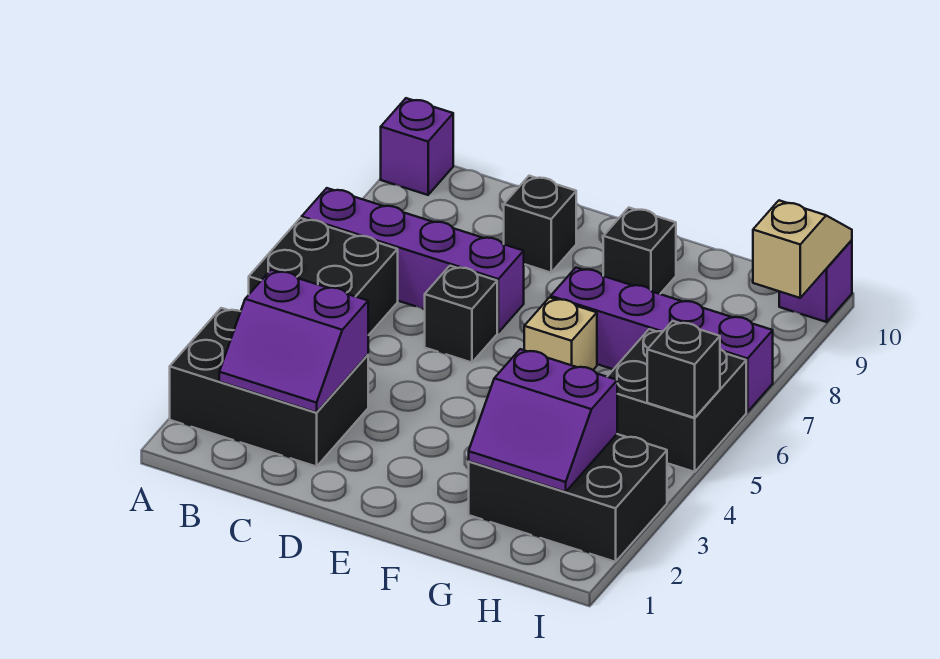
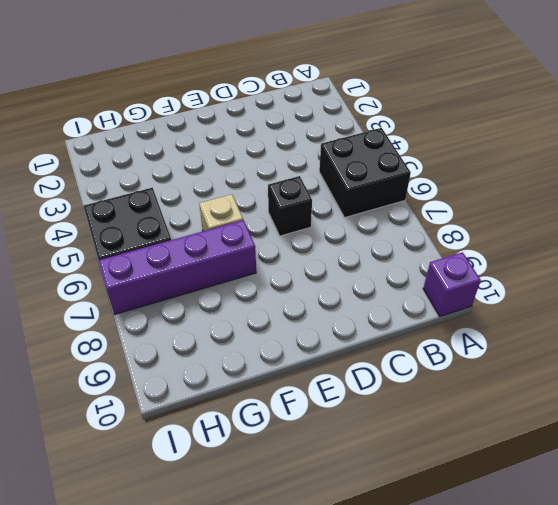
none -> black 2x3 brick [170,308,368,467]
none -> purple 1x4 brick [302,188,524,332]
none -> black 1x1 brick [504,176,576,273]

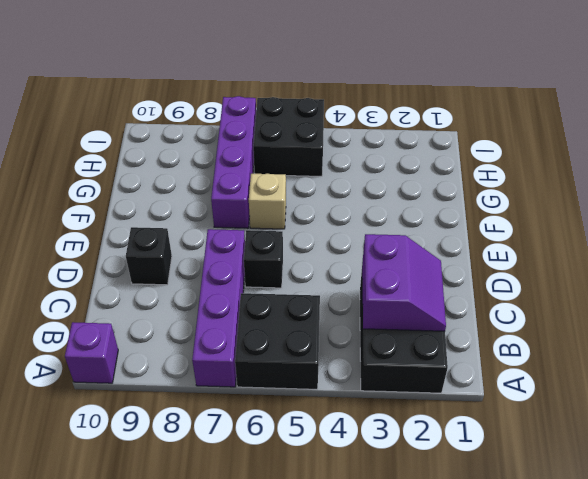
none -> black 1x1 brick [603,208,676,294]
none -> black 2x3 brick [469,434,667,562]
none -> purple 1x1 brick [779,240,852,322]

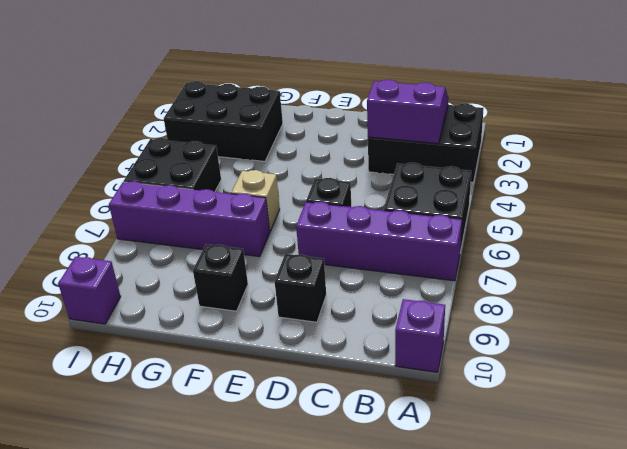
none -> purple 2x2 slope [469,349,617,492]
none -> black 1x1 brick [647,321,720,418]
none -> tan 1x2 slope [753,200,852,298]

